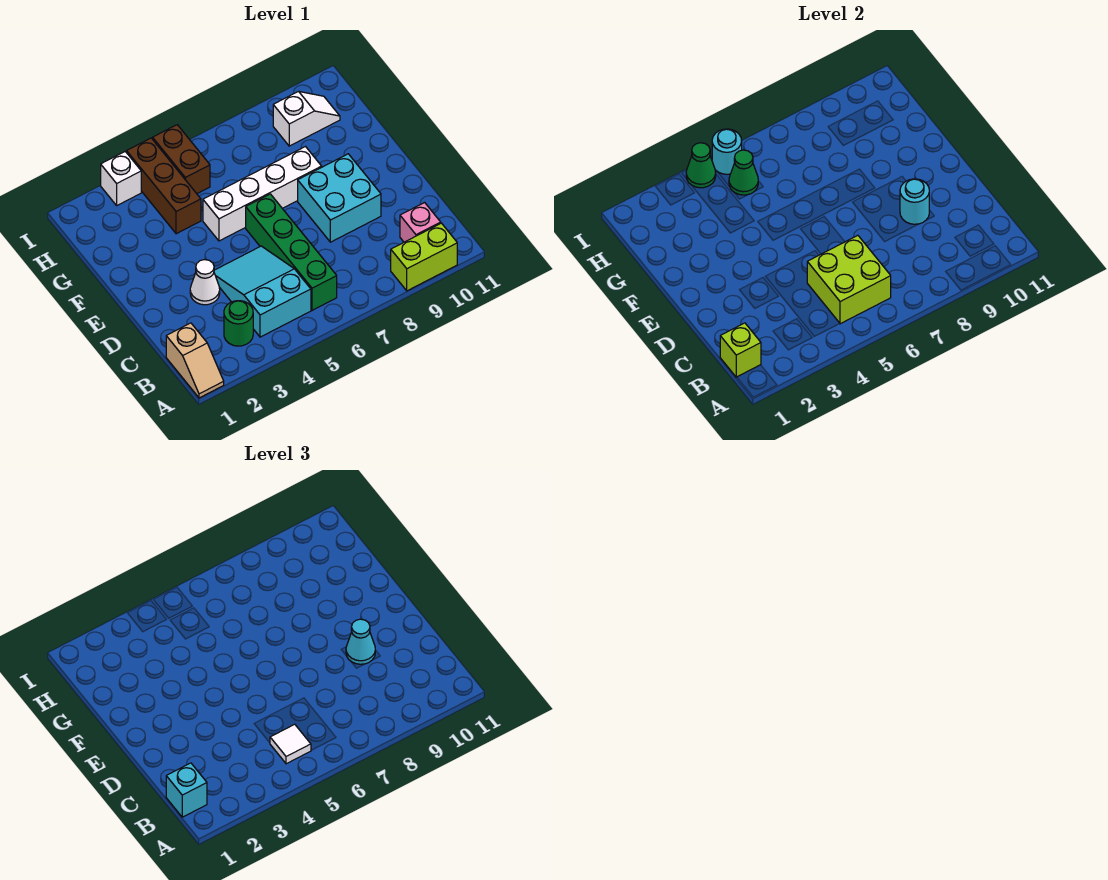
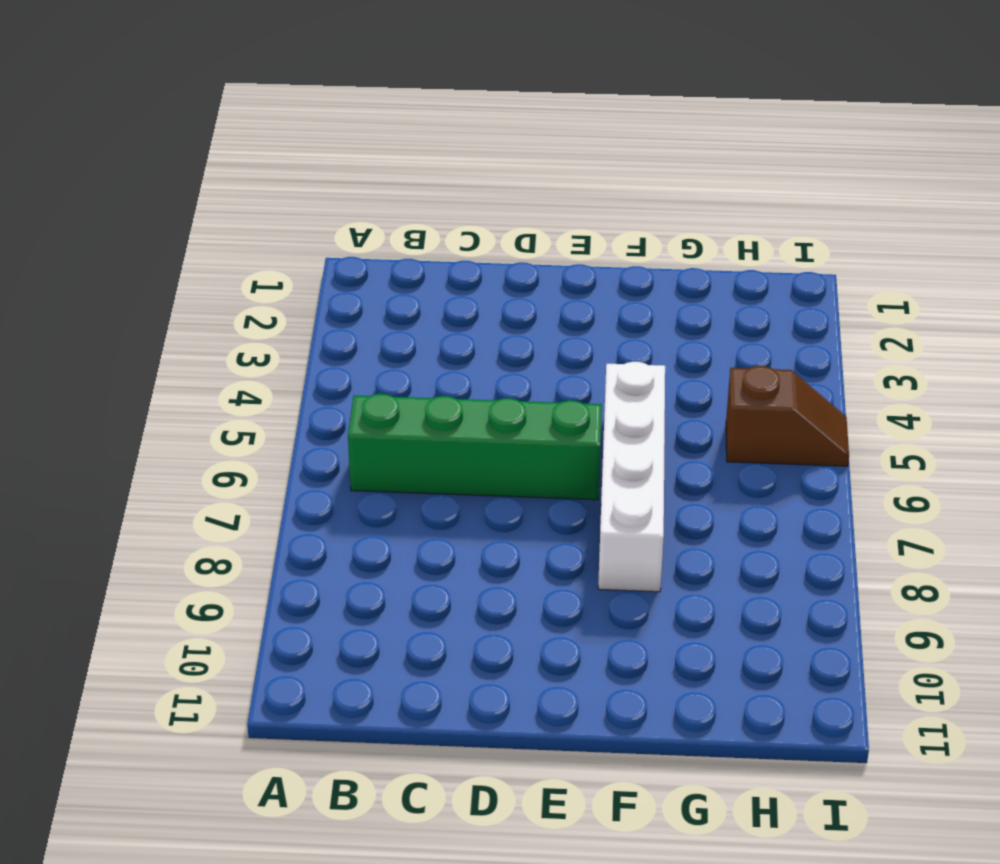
brown 1x2 slope [726,366,849,466] -> brown 1x2 brick [153,125,210,194]
none -> tan 1x2 slope [166,323,224,398]
none -> lime 1x2 brick [391,223,457,291]
none -> green 1x1 round brick [224,301,253,346]

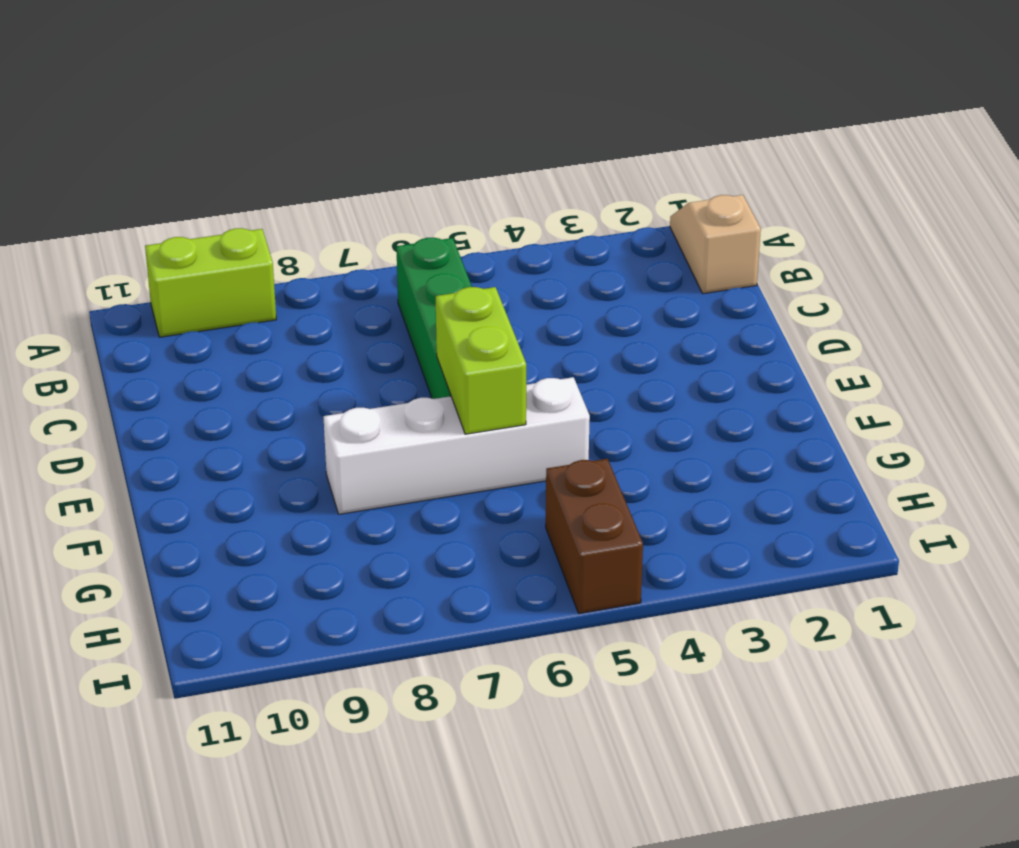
lime 1x2 brick [436,287,526,434] -> none
none -> green 1x1 round brick [224,301,253,346]
none -> cyan 2x3 slope [214,246,311,337]
none -> pink 1x1 brick [400,203,441,242]

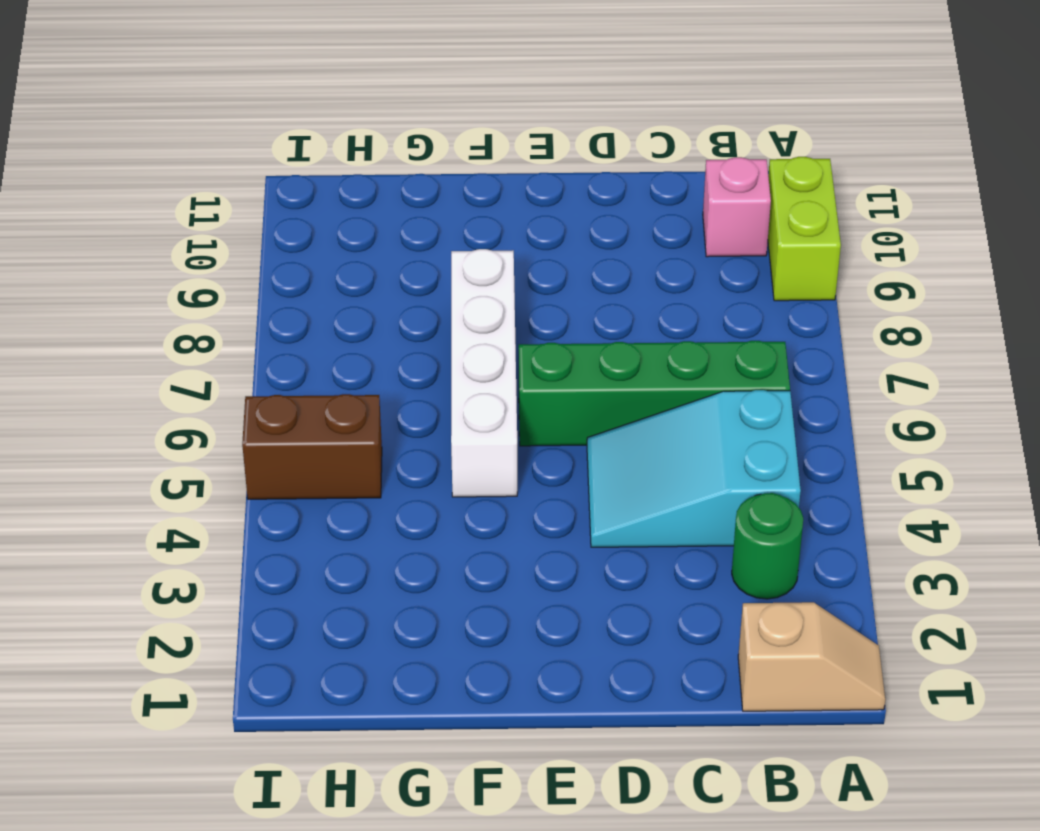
none -> white 1x1 cone [190,260,220,305]
none -> cyan 2x2 brick [298,154,381,242]
none -> brown 1x3 brick [127,138,201,234]

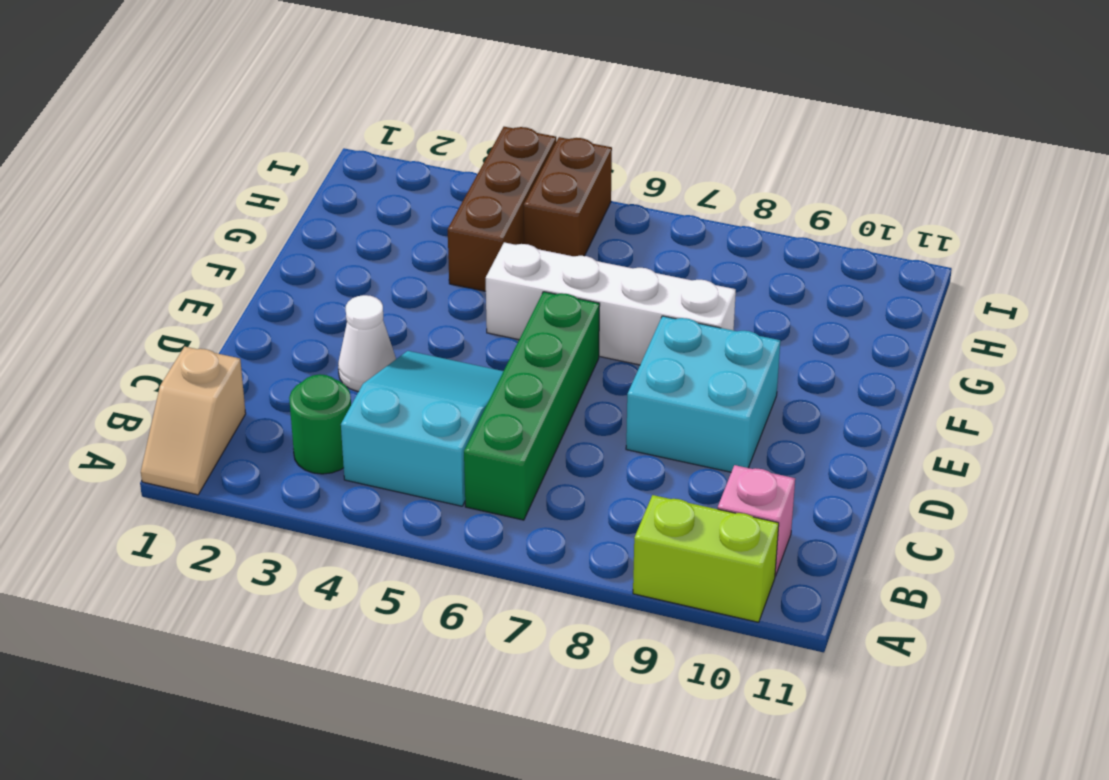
none -> white 1x2 slope [273,91,340,146]
none -> white 1x1 brick [101,152,141,205]
none -> lime 1x1 brick [720,323,761,377]

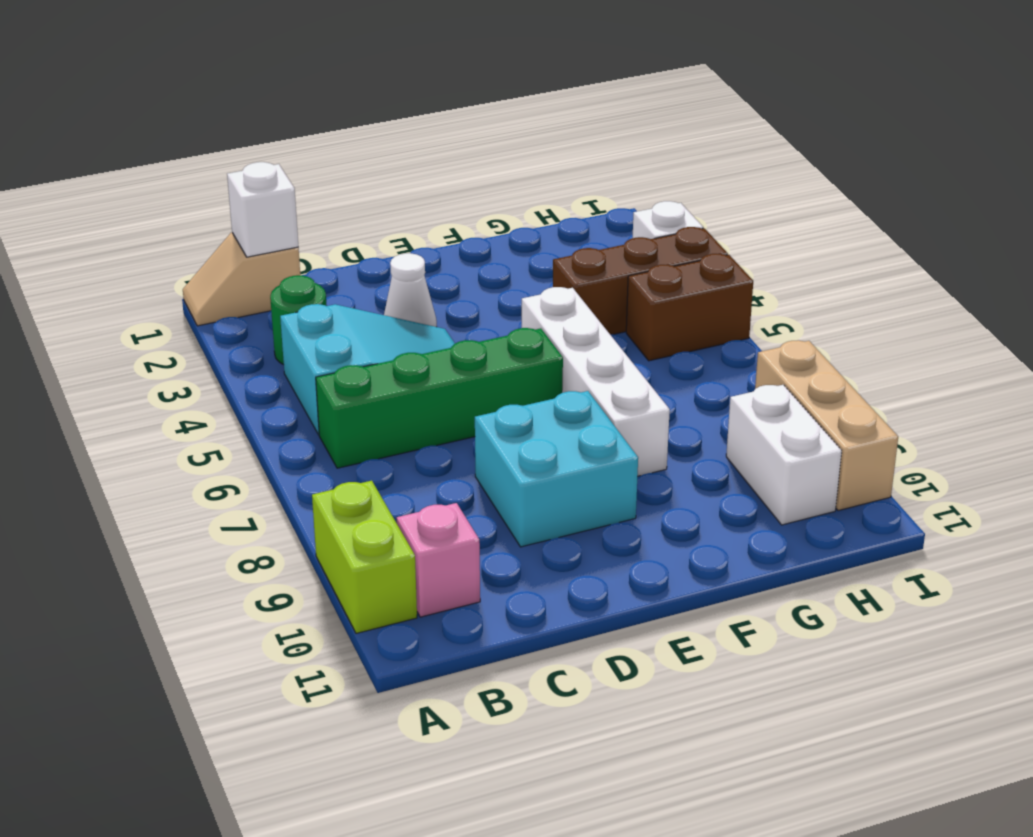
white 1x1 brick [227,162,298,257] -> lime 1x1 brick [720,323,761,377]
white 1x2 brick [726,385,842,525] -> white 1x2 slope [273,91,340,146]
tan 1x3 brick [755,340,898,511] -> none
none -> lime 2x2 brick [807,235,891,324]
none -> cyan 1x1 round brick [900,179,929,224]
none -> green 1x1 cone [729,150,758,195]

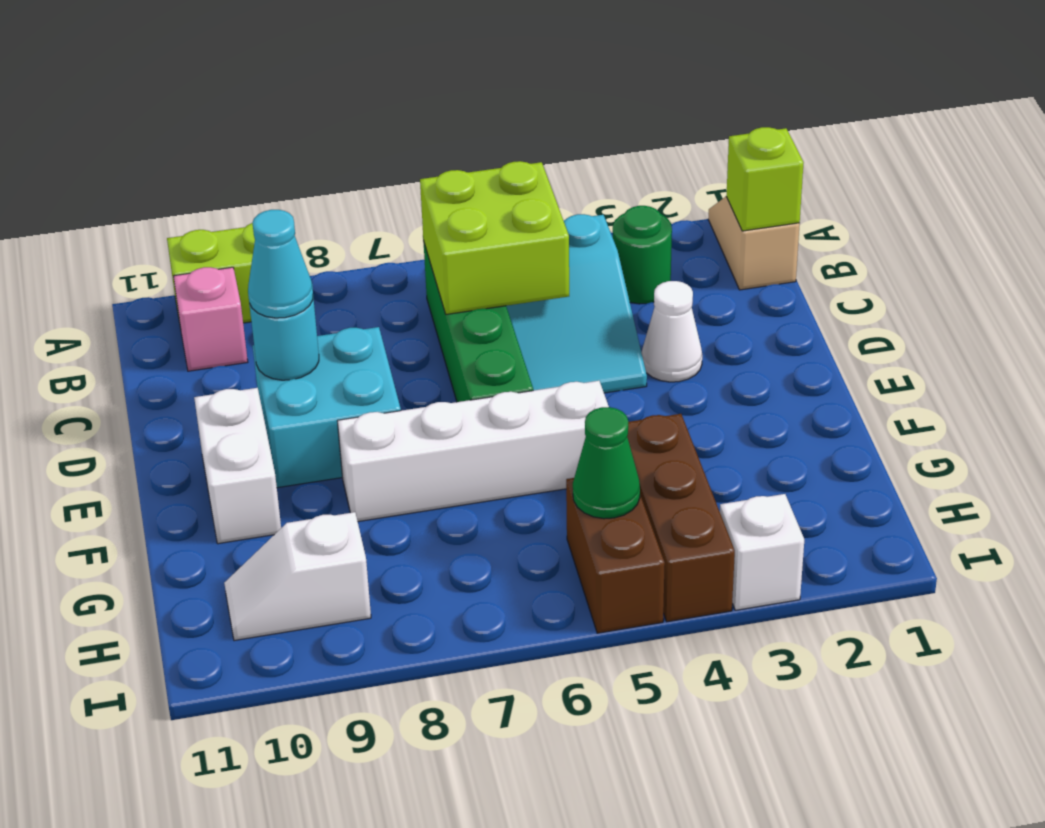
white 1x2 brick [194,388,281,544] -> none
none -> green 1x1 cone [686,143,716,188]
none -> cyan 1x1 round brick [712,129,742,174]
none -> cyan 1x1 brick [166,763,207,817]

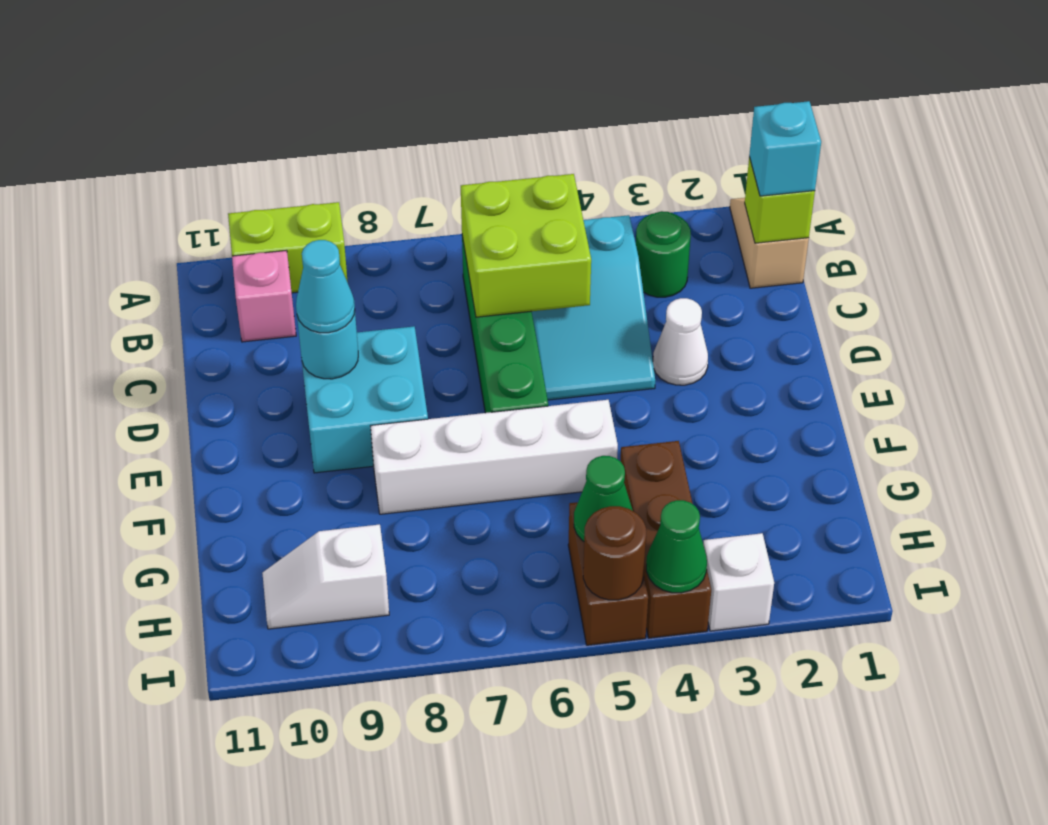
brown 1x1 round brick [583,506,646,600] -> cyan 1x1 round brick [712,129,742,174]
none -> white 1x1 tile [270,724,311,764]

